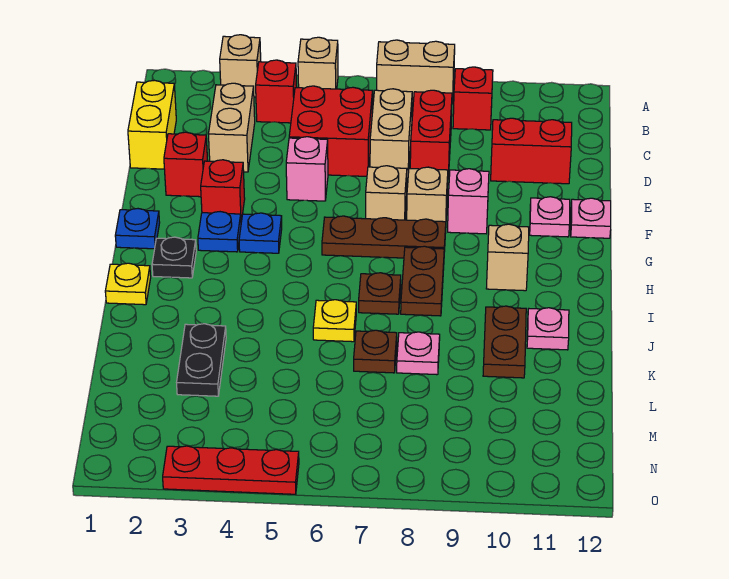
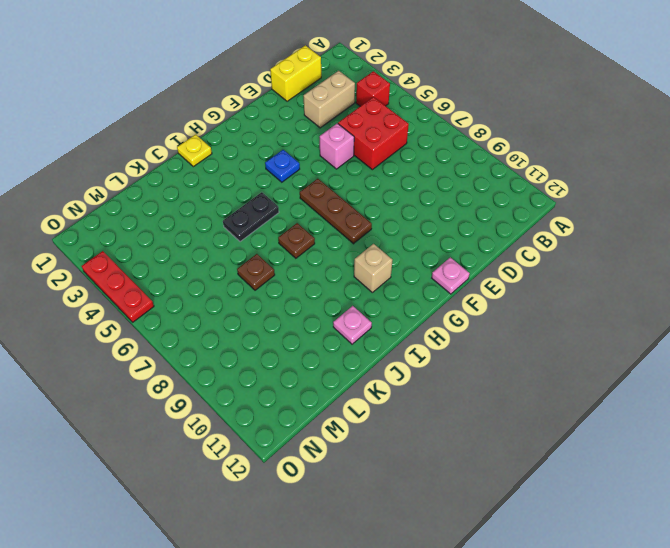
black 1x2 plate [223,192,279,242] -> black 1x2 plate moved to [177,324,226,396]
none -> tan 1x1 brick [220,35,261,97]
none -> tan 1x1 brick [298,37,338,89]
none -> tan 1x2 brick [377,40,455,104]
none -> red 1x1 brick [453,67,493,130]

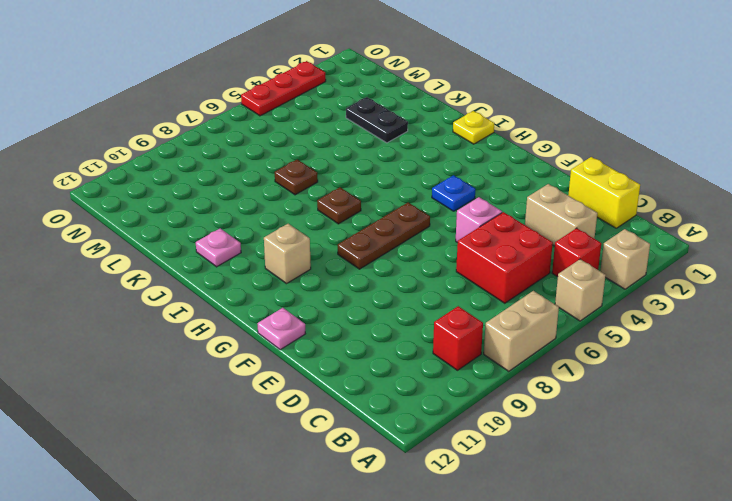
none -> tan 1x2 brick [370,89,412,178]
none -> red 1x2 brick [410,90,452,178]
none -> red 1x2 brick [491,118,572,184]
none -> red 1x1 brick [164,132,208,197]

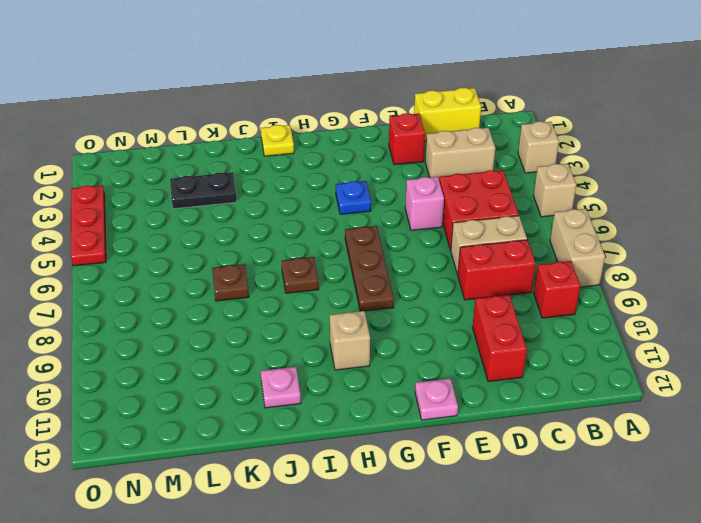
none -> red 1x1 brick [256,60,297,123]
none -> red 1x1 brick [201,160,245,222]
none -> tan 1x1 brick [366,166,407,220]
none -> tan 1x1 brick [407,167,448,222]

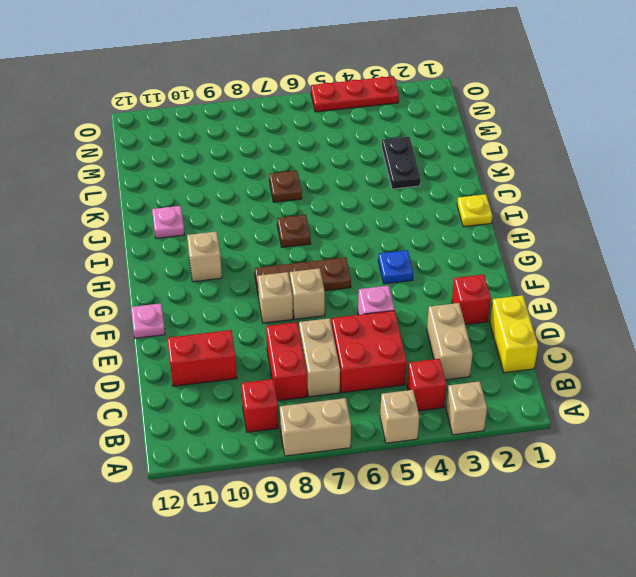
none -> red 1x1 brick [201,160,245,222]
none -> pink 1x1 brick [448,169,489,234]
none -> pink 1x1 plate [530,197,570,237]
none -> blue 1x1 plate [115,209,160,249]

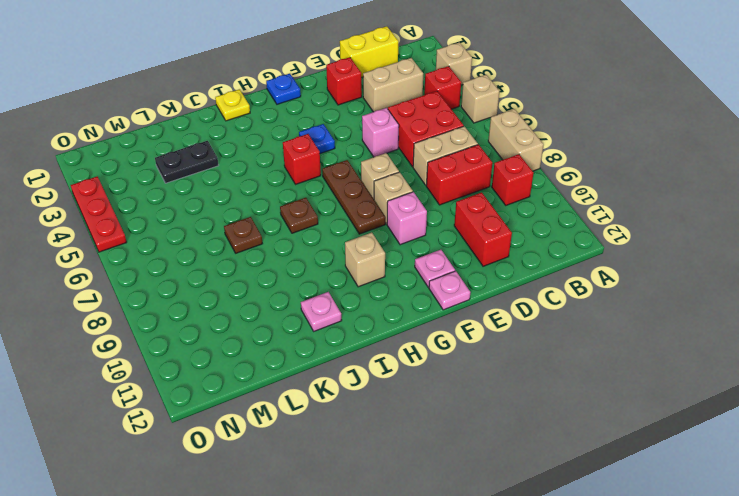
red 1x1 brick [283,134,321,184] -> red 1x1 brick moved to [201,160,245,222]
none -> blue 1x1 plate [198,212,241,252]
none -> black 1x1 plate [152,237,196,278]
none -> brown 1x2 plate [401,246,444,316]
none -> yellow 1x1 plate [313,300,356,342]

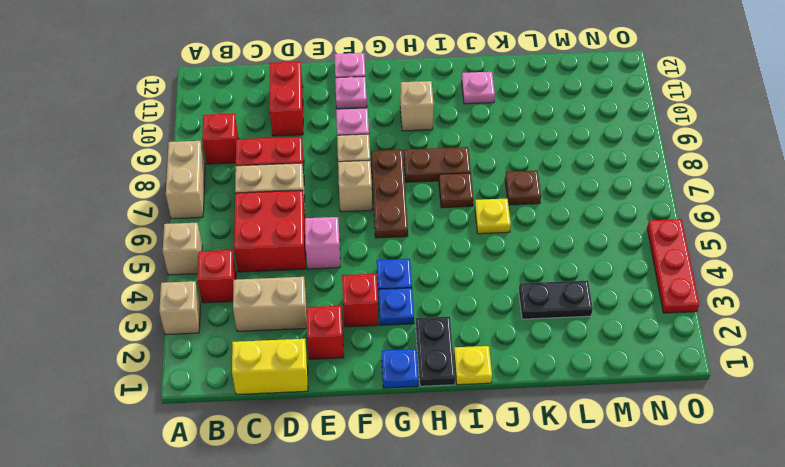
black 1x2 plate [416,316,455,386] -> black 1x1 plate [152,237,196,278]
none -> brown 1x2 plate [483,306,526,378]
none -> pink 1x1 plate [397,332,440,375]

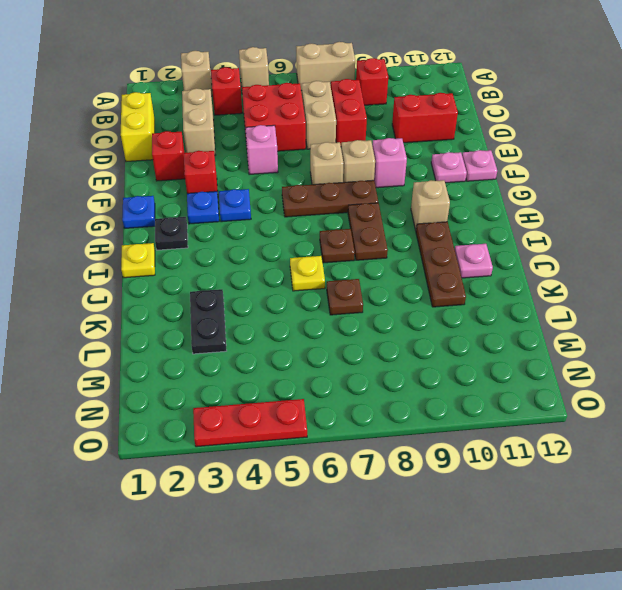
brown 1x3 plate [416,222,466,307] -> brown 1x2 plate [483,306,526,378]
none -> pink 1x1 plate [397,332,440,375]

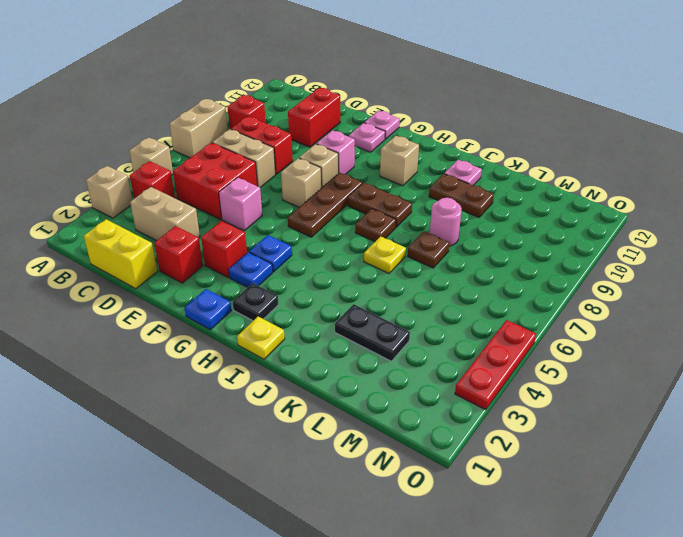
pink 1x1 round brick [430,198,462,246] -> pink 1x1 plate [397,332,440,375]

